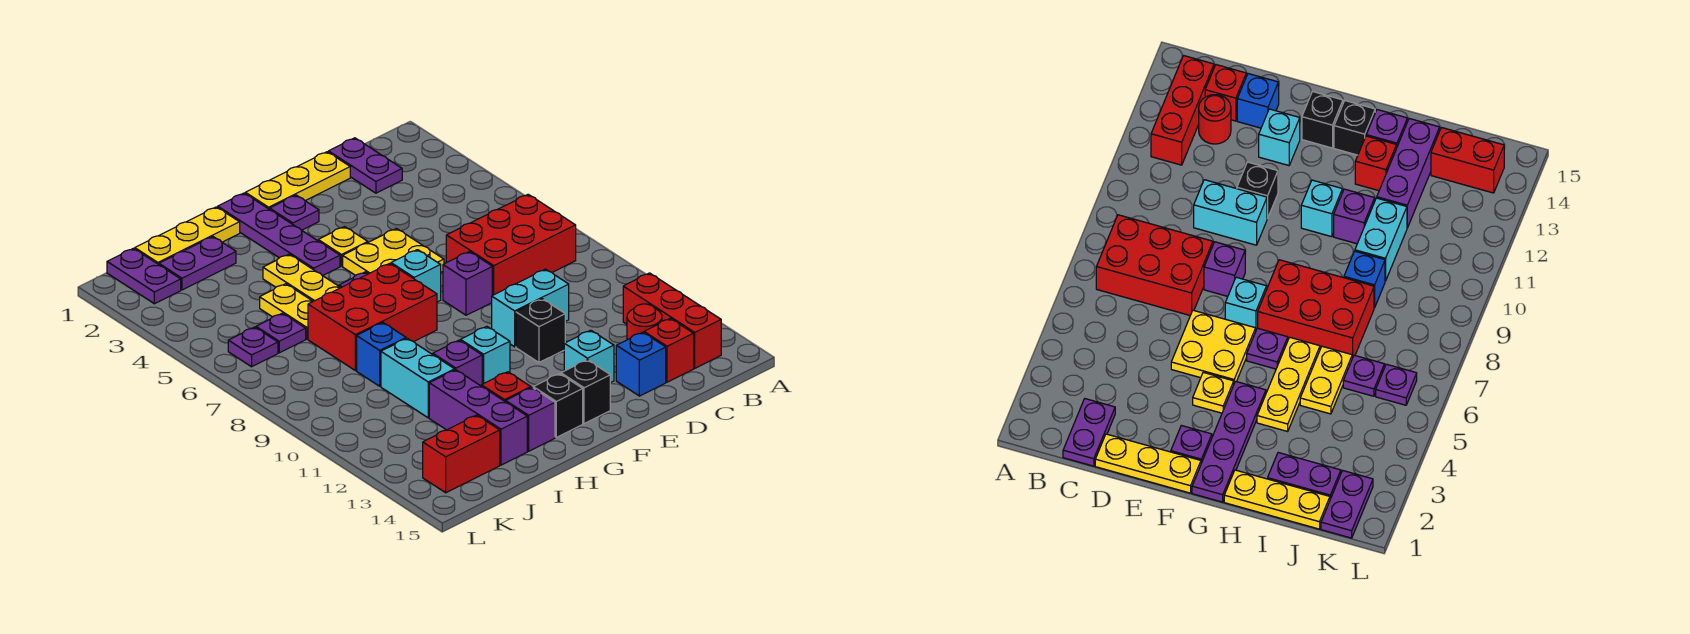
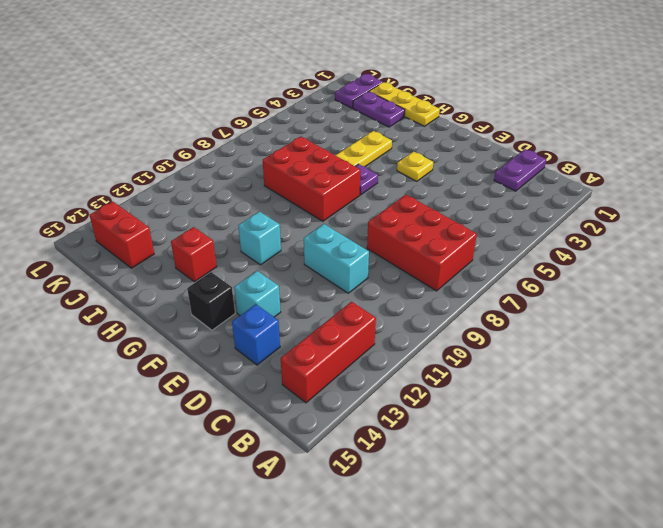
none -> red 1x1 round brick [627,304,662,340]
none -> red 1x1 brick [644,318,694,382]
none -> yellow 1x3 plate [245,152,350,209]
none -> yellow 2x2 plate [343,229,444,275]

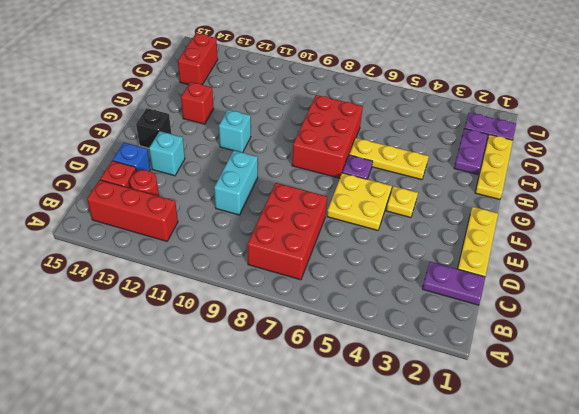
none -> purple 1x1 brick [443,252,492,315]
none -> black 1x1 brick [516,299,565,362]
none -> purple 1x1 plate [270,195,319,230]
none -> cyan 1x1 brick [391,250,441,302]

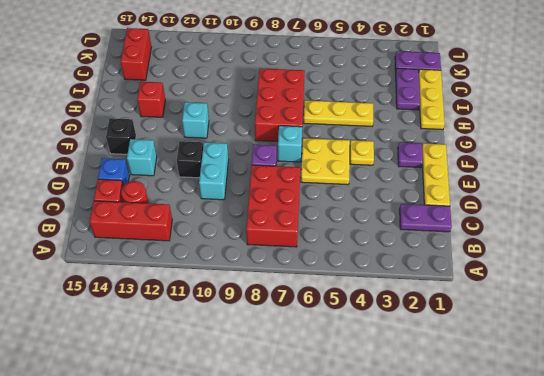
none -> purple 1x4 plate [218,193,340,276]
none -> purple 1x1 plate [1247,328,1288,369]
none -> black 1x1 brick [533,374,583,437]
none -> purple 1x1 brick [433,340,482,386]

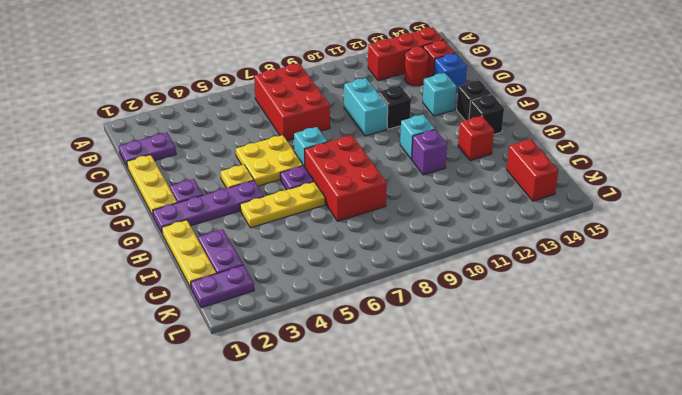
none -> purple 1x1 brick [443,252,492,315]
none -> purple 1x1 brick [506,388,555,451]
none -> yellow 1x2 plate [260,284,313,339]
none -> blue 1x1 brick [357,323,406,386]

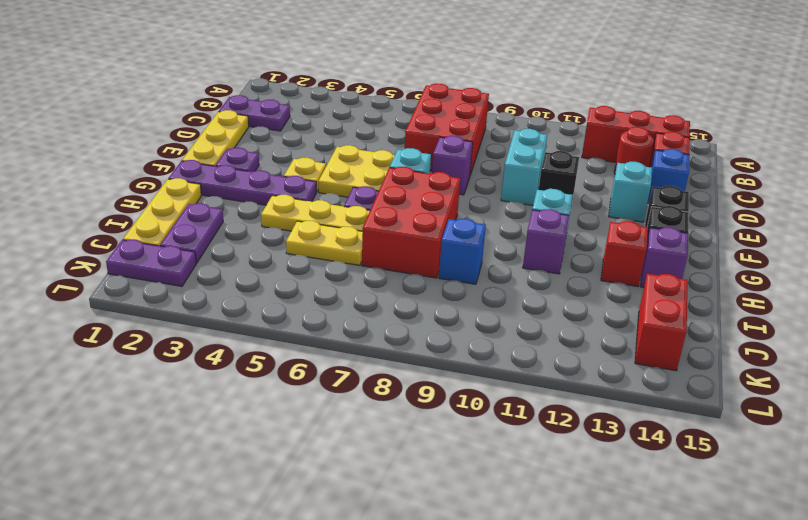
none -> cyan 1x2 brick [381,338,455,418]
none -> purple 1x3 brick [429,370,527,465]
none -> purple 1x1 plate [256,313,306,353]
none -> purple 1x1 plate [228,327,278,367]

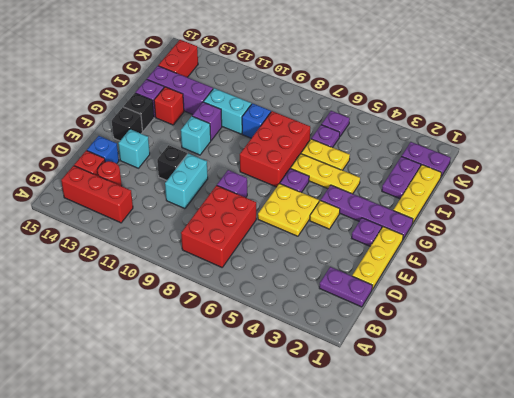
none -> cyan 1x1 brick [391,250,441,302]

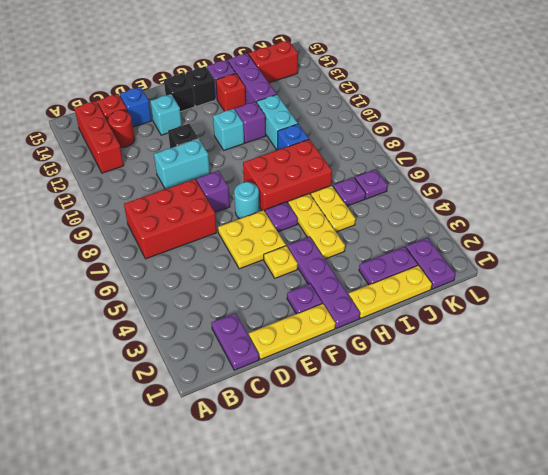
cyan 1x1 round brick [234,182,259,219] -> cyan 1x1 brick [391,250,441,302]

